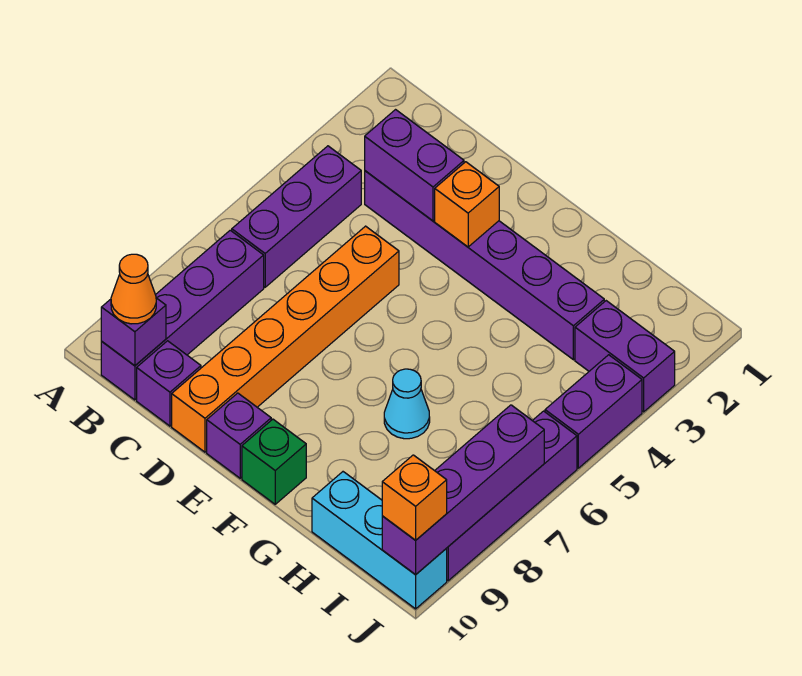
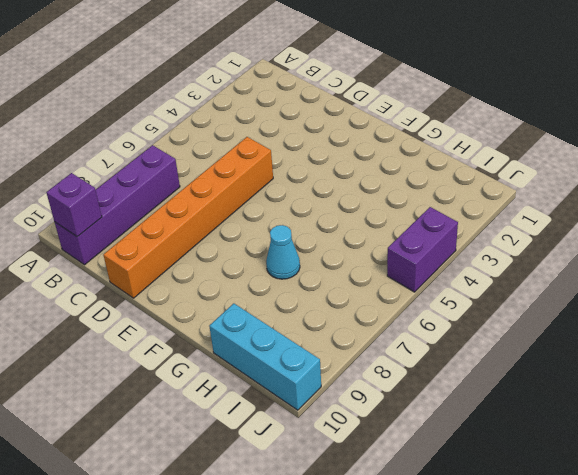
none -> purple 1x3 brick [232,146,361,287]
none -> purple 1x6 brick [365,171,604,360]
none -> purple 1x1 brick [137,341,201,426]

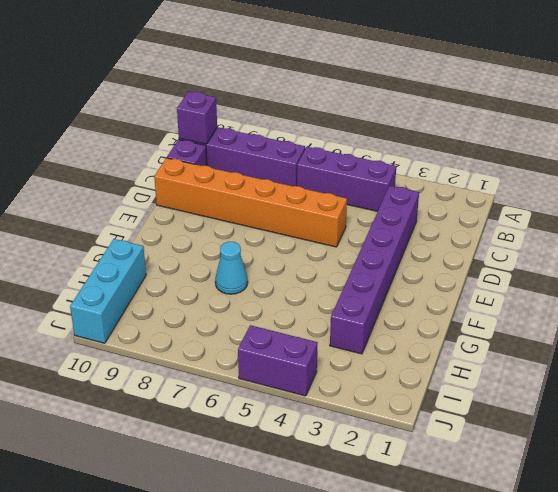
none -> purple 1x1 brick [207,393,271,478]
none -> green 1x1 brick [242,419,306,504]
none -> purple 1x2 brick [575,301,675,412]

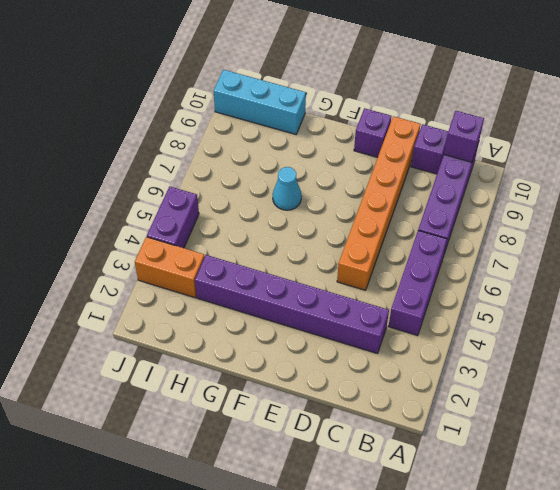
orange 1x2 brick [135,237,205,298] -> purple 1x2 brick [575,301,675,412]
none -> green 1x1 brick [242,419,306,504]
none -> purple 1x4 brick [446,411,577,581]
none -> purple 1x2 brick [365,110,464,221]

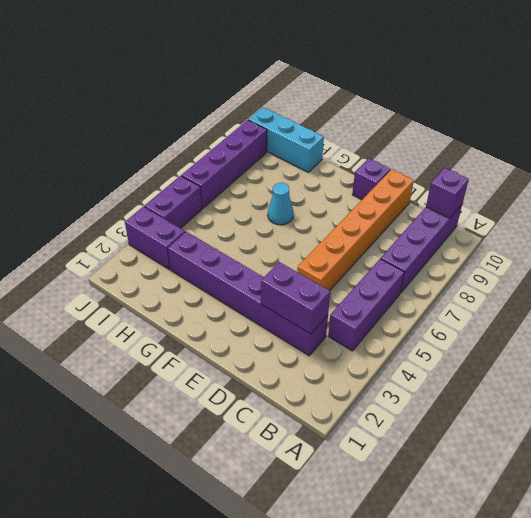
none -> purple 1x1 brick [137,341,201,426]
none -> green 1x1 brick [242,419,306,504]
none -> orange 1x1 brick [435,162,499,247]

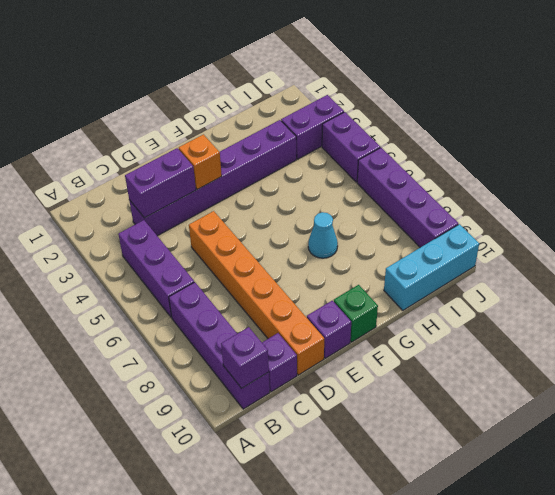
none -> purple 1x4 brick [382,405,544,575]
none -> orange 1x1 cone [111,254,156,324]
none -> orange 1x1 brick [382,455,447,540]

